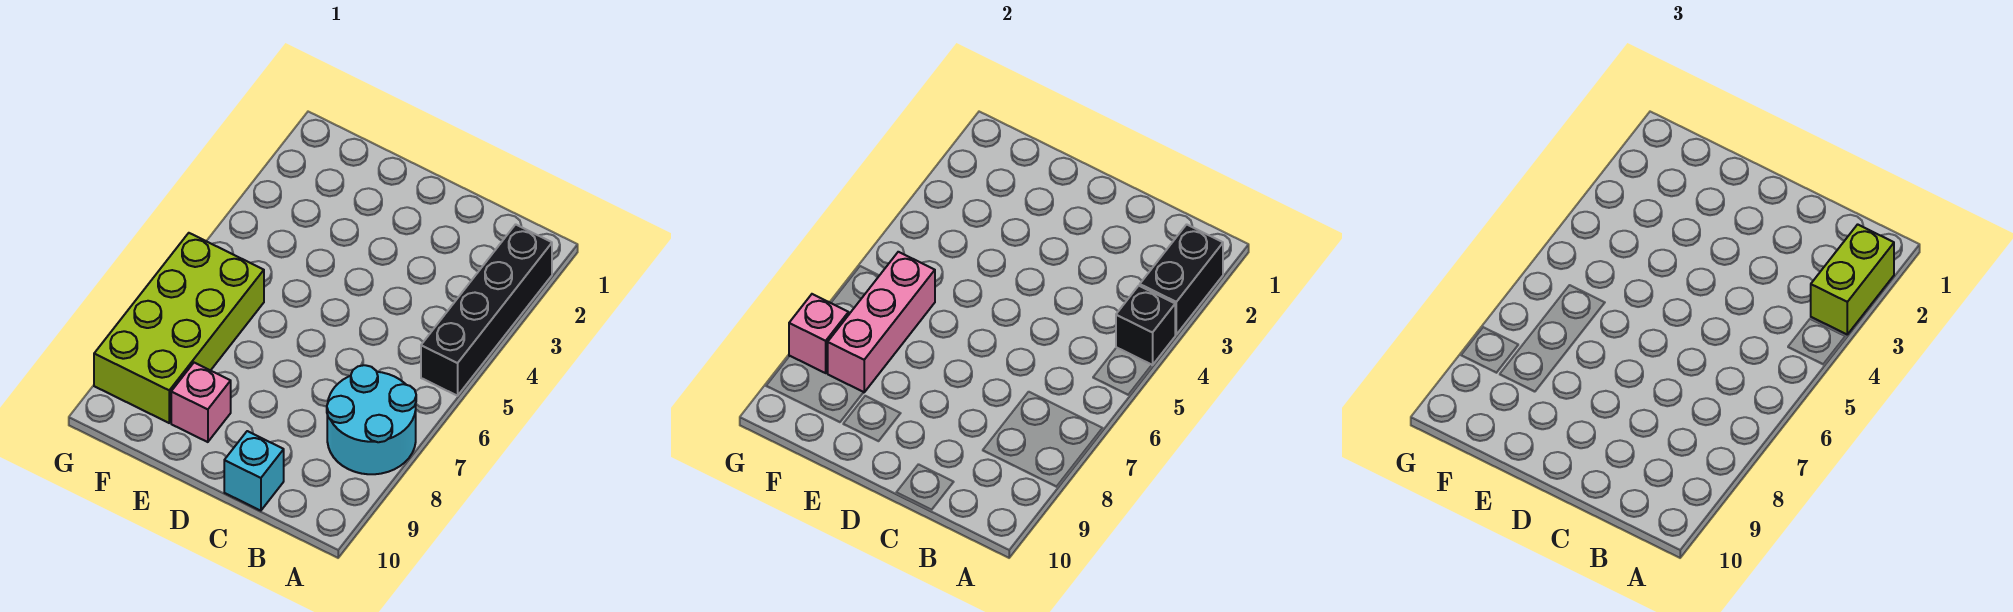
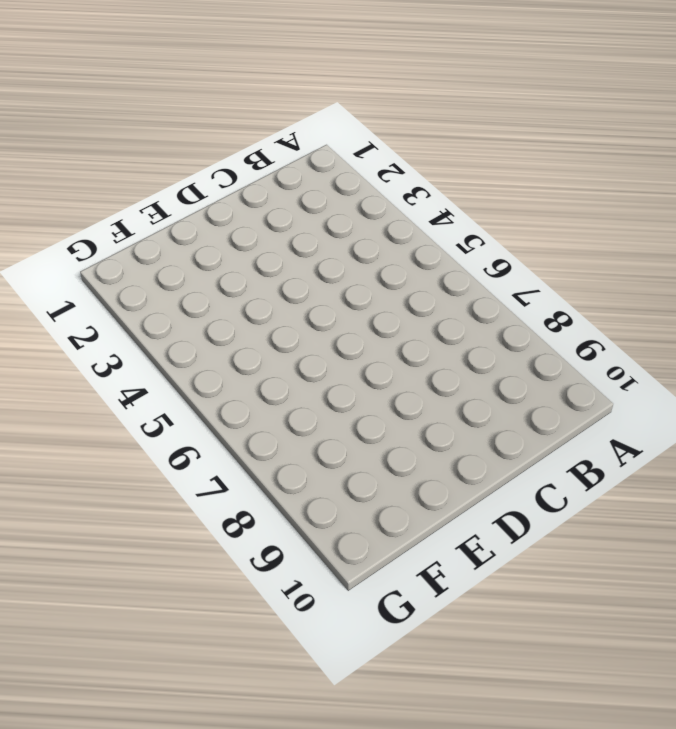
none -> black 1x4 brick [421,224,552,396]
none -> cyan 2x2 round brick [327,365,416,474]

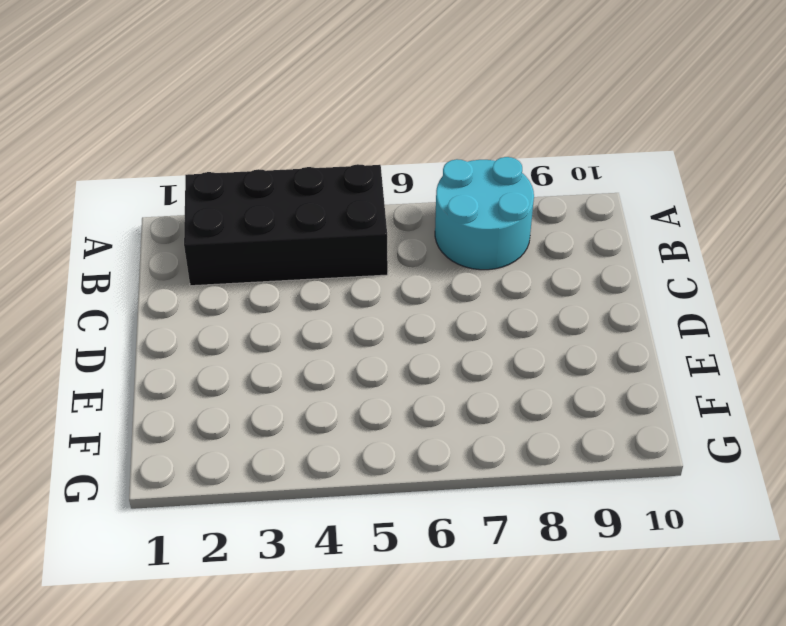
black 2x4 brick [184,164,388,286] -> black 1x4 brick [421,224,552,396]
none -> cyan 1x1 brick [224,431,284,511]
none -> pink 1x1 brick [171,363,231,442]

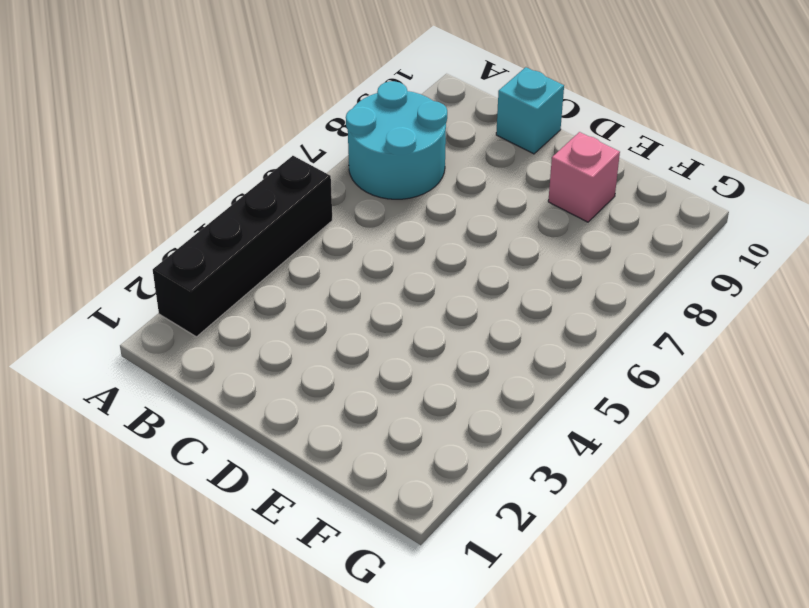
none -> lime 2x4 brick [94,233,264,423]
none -> black 1x2 brick [1140,224,1223,334]

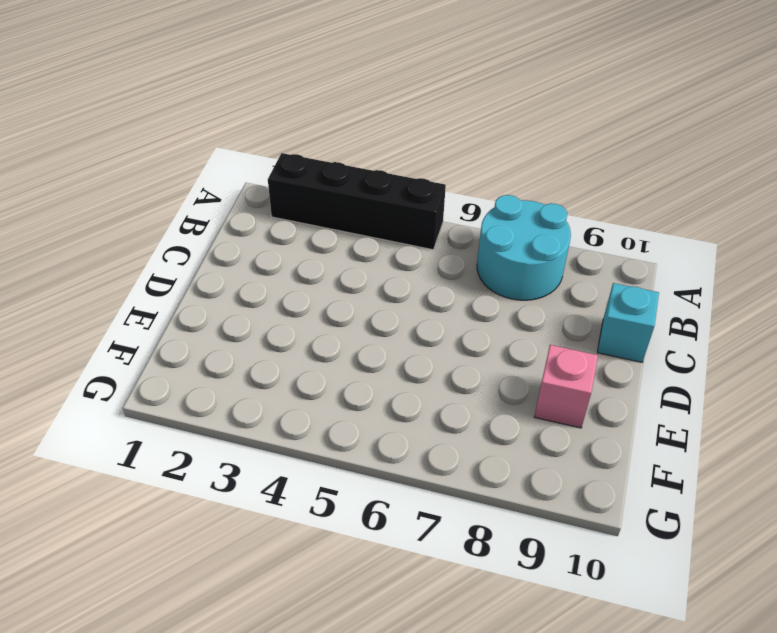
none -> lime 2x4 brick [94,233,264,423]
none -> black 1x2 brick [1140,224,1223,334]

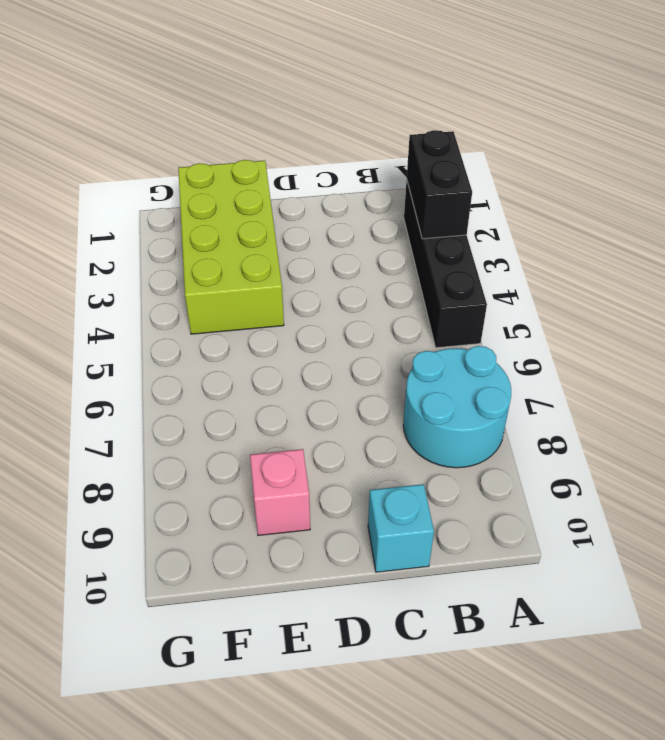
lime 2x4 brick [178,160,284,334] -> lime 2x4 brick moved to [94,233,264,423]
none -> black 1x1 brick [1116,286,1176,365]
none -> pink 1x3 brick [828,252,935,392]

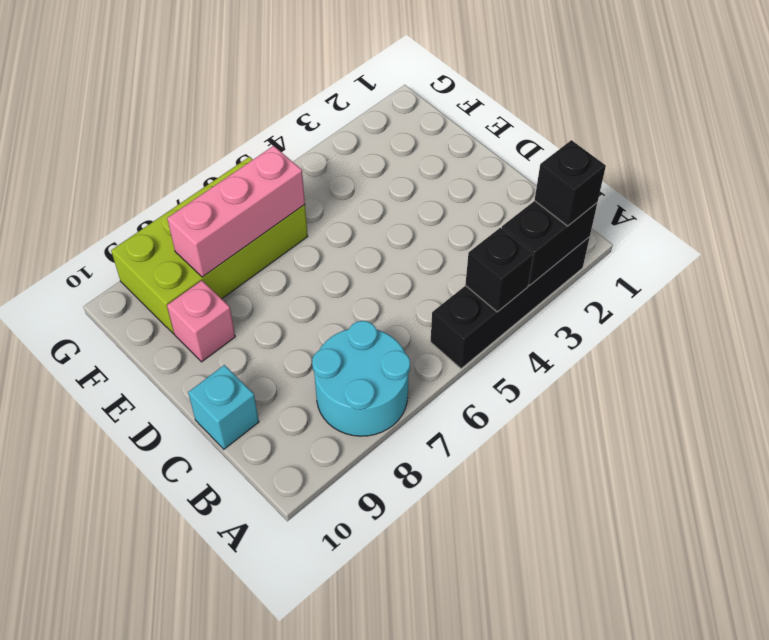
black 1x1 brick [534,140,606,226] -> lime 1x2 brick [1811,224,1894,334]
none -> pink 1x1 brick [789,294,849,373]

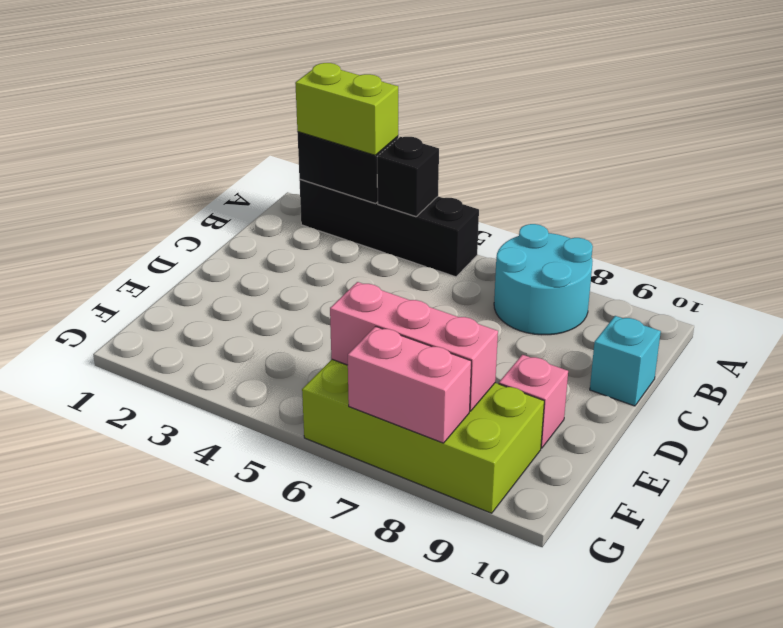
pink 1x2 brick [348,326,471,443] -> pink 1x1 brick [789,294,849,373]

